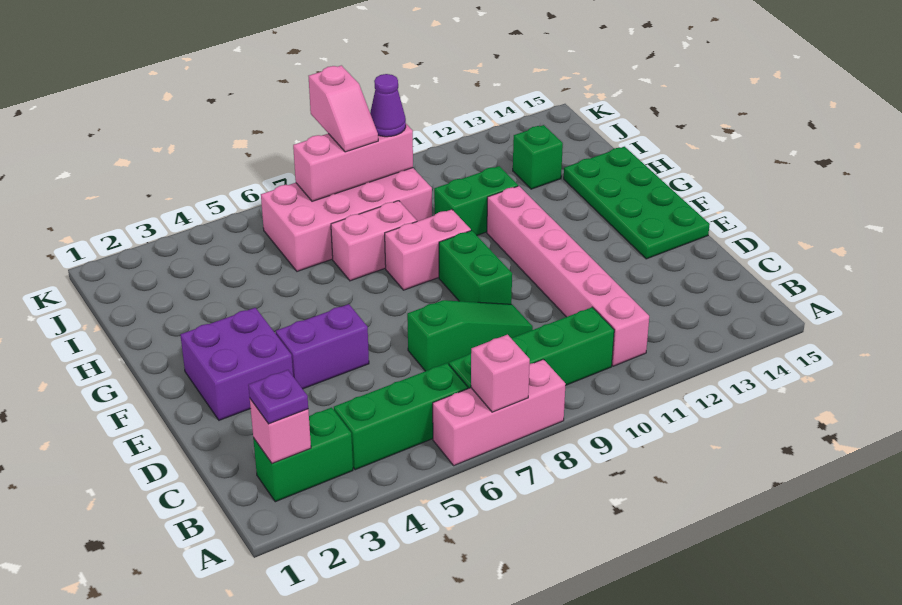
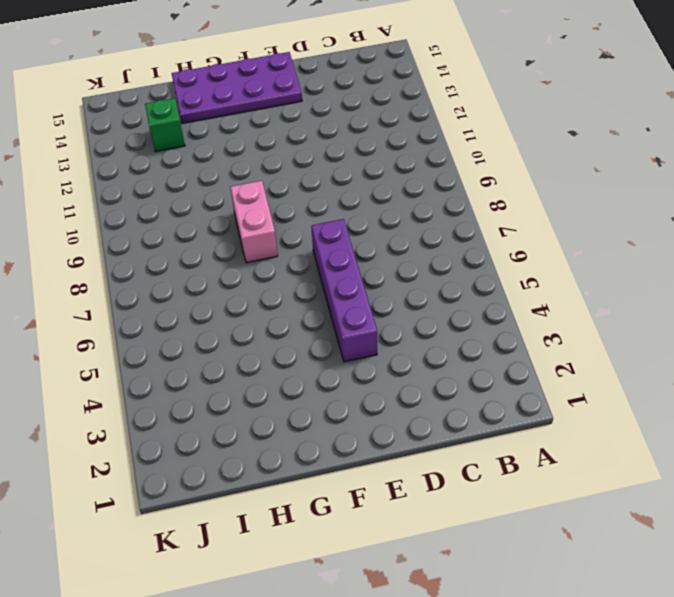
purple 1x4 brick [311,219,377,362] -> purple 1x2 brick [276,304,369,389]
purple 2x4 plate [172,52,302,123] -> green 2x4 plate [564,147,710,259]
none -> pink 1x3 brick [433,359,566,466]
none -> green 1x2 brick [253,407,353,502]
none -> green 1x3 brick [334,363,468,470]

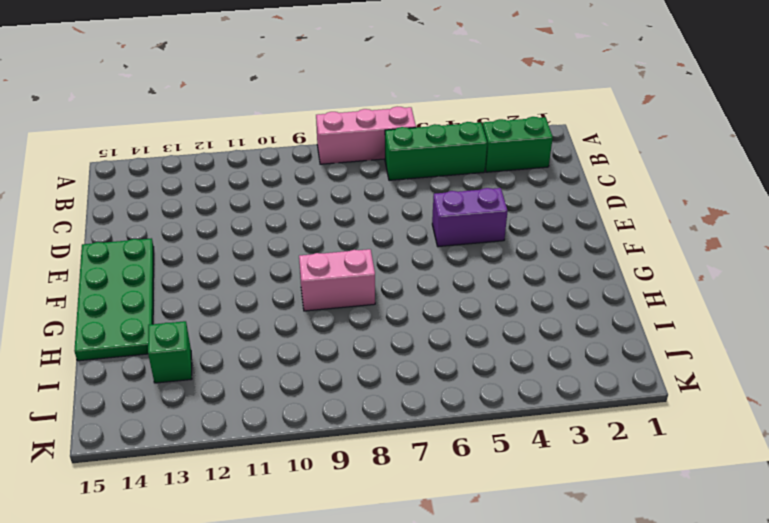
none -> green 1x4 brick [449,307,614,389]
none -> pink 1x6 brick [487,186,649,366]
none -> green 1x3 slope [407,300,533,371]

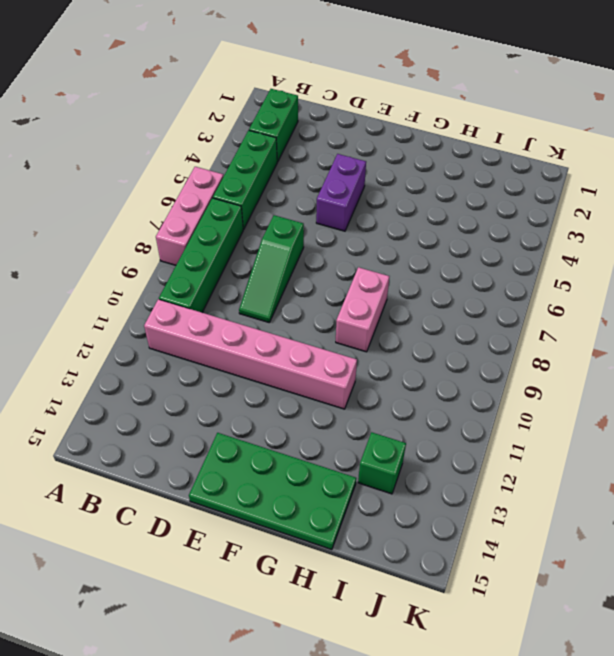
none -> purple 2x2 brick [180,308,293,420]
none -> green 1x2 brick [439,230,512,304]
none -> pink 1x2 brick [331,201,417,281]

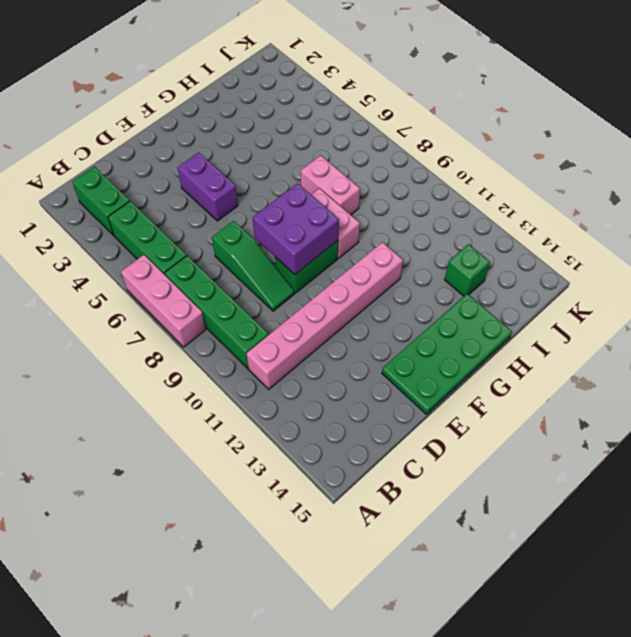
purple 2x2 brick [253,183,339,274] -> purple 2x2 brick moved to [180,308,293,420]
none -> green 1x2 brick [434,166,518,235]
none -> pink 2x4 brick [261,168,432,271]
none -> pink 1x1 brick [471,335,530,412]

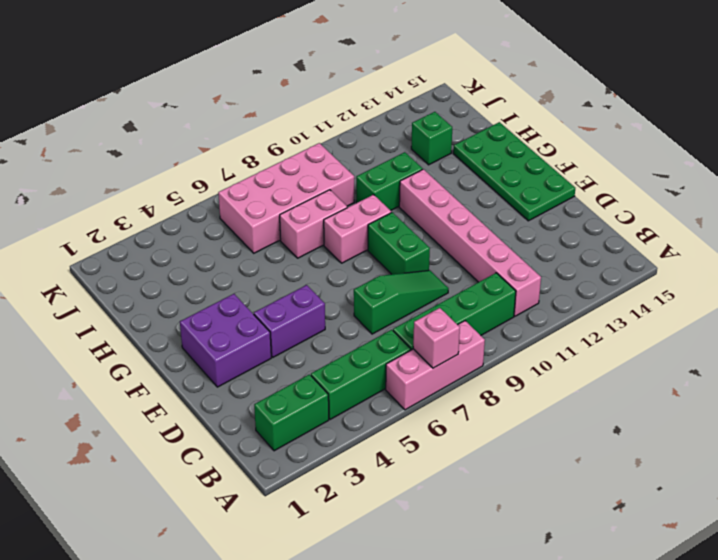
none -> pink 1x1 brick [250,399,311,464]
none -> pink 1x3 brick [293,124,413,201]
none -> purple 1x1 plate [248,370,308,424]

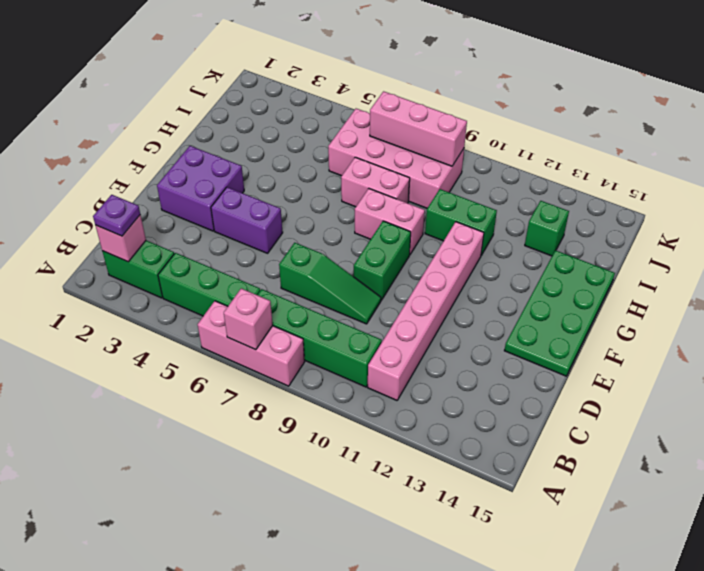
none -> pink 1x2 slope [309,65,378,152]
none -> purple 1x1 cone [370,74,406,137]

